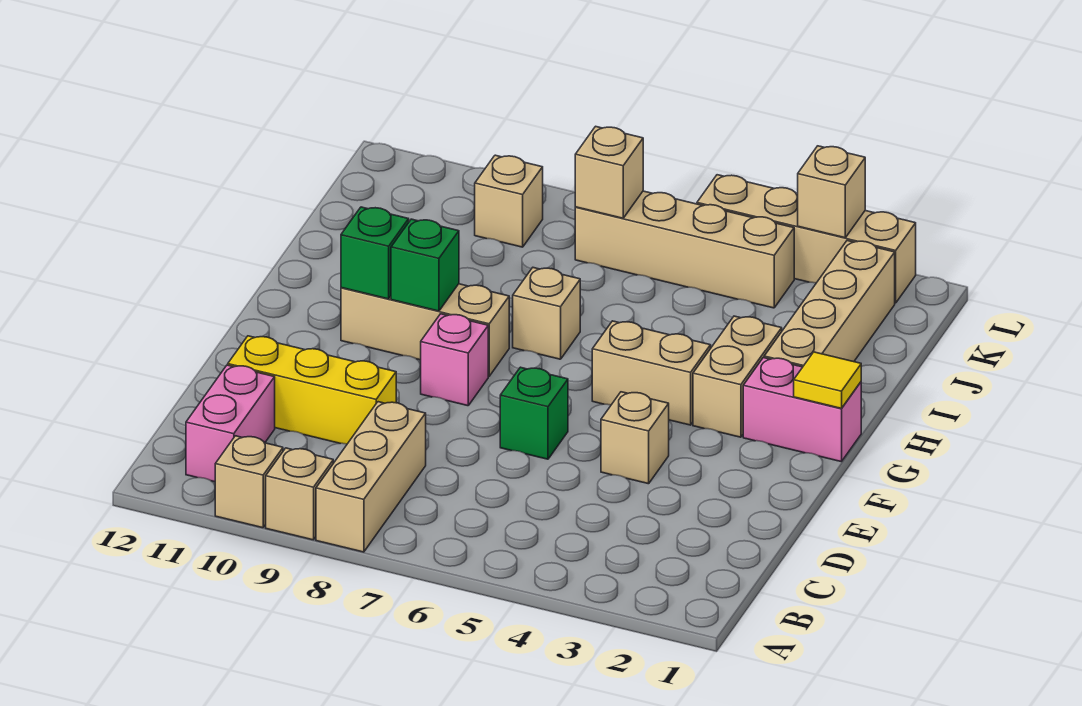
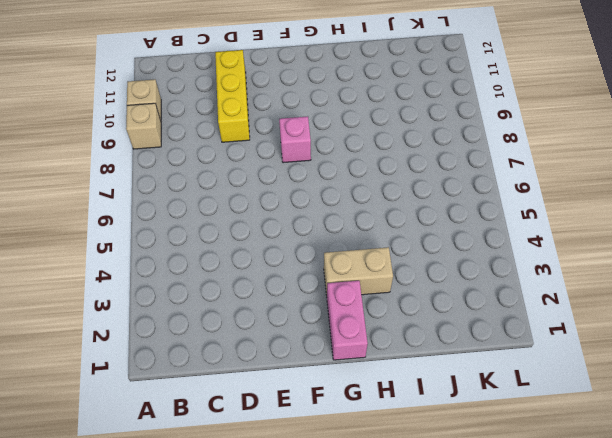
none -> tan 1x3 brick [316,402,426,552]
none -> pink 1x2 brick [186,365,275,482]
none -> tan 1x1 brick [601,392,669,484]

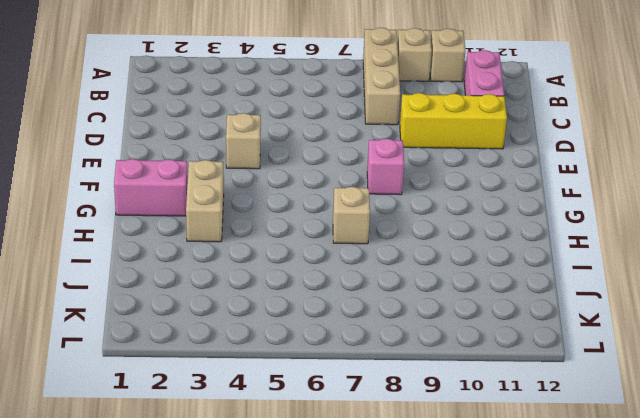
none -> green 1x1 brick [500,367,568,459]
none -> tan 1x2 brick [592,321,711,425]
none -> tan 1x3 brick [341,284,509,376]

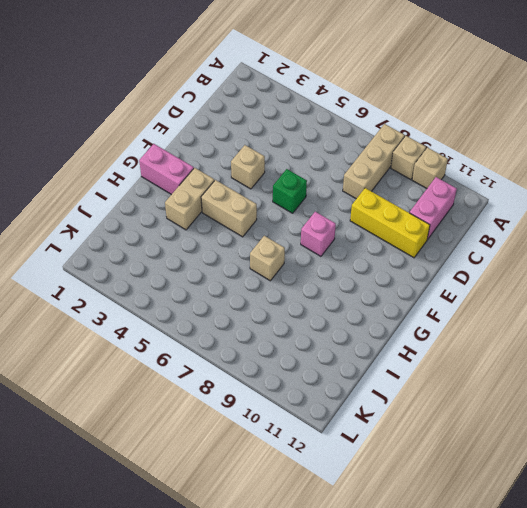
none -> tan 1x3 brick [341,284,509,376]
none -> tan 1x4 brick [764,241,895,367]
none -> tan 1x4 brick [575,191,794,308]

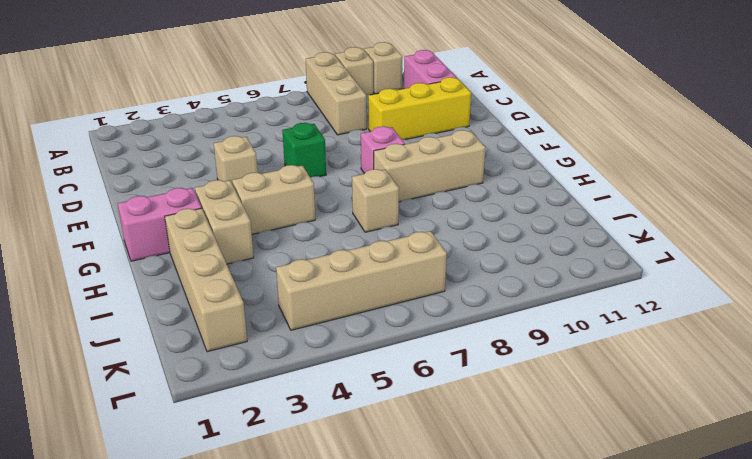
none -> tan 1x1 brick [475,155,543,247]
none -> tan 1x4 brick [697,175,916,303]
none -> yellow 1x1 tile [794,352,861,408]

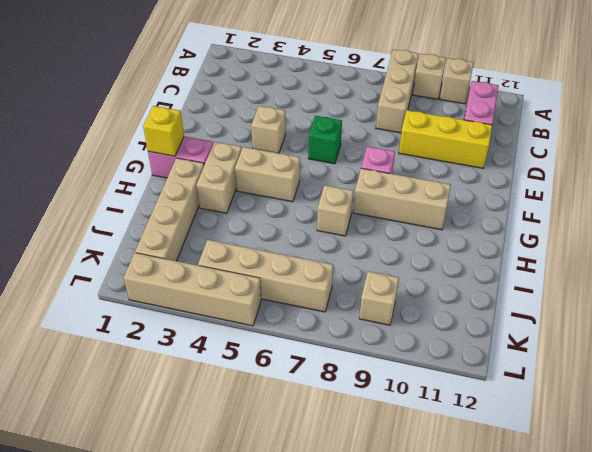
yellow 1x1 brick [143,106,184,156] -> yellow 1x1 tile [794,352,861,408]
none -> green 1x1 brick [391,219,459,311]
none -> green 1x1 brick [341,207,409,299]
none -> tan 1x1 brick [575,126,643,218]

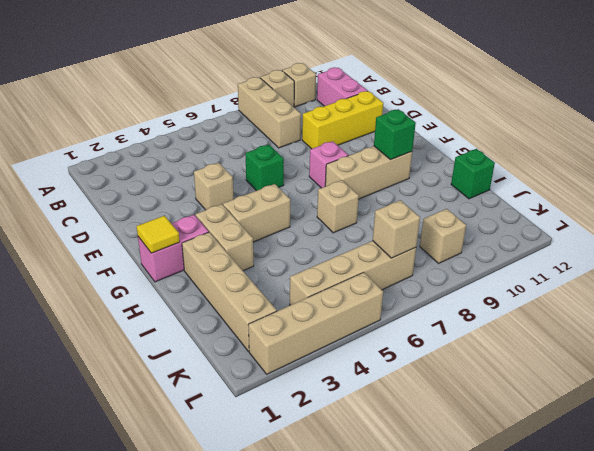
green 1x1 brick [451,149,495,199] -> green 1x1 brick moved to [391,219,459,311]
none -> tan 1x1 brick [798,146,865,238]

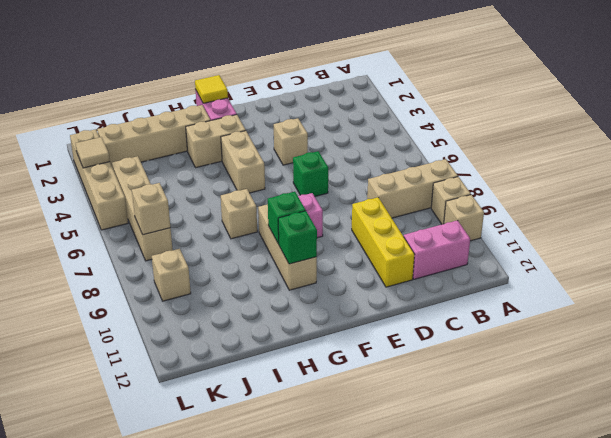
tan 1x1 tile [75,137,110,168] -> tan 1x1 brick [798,146,865,238]

